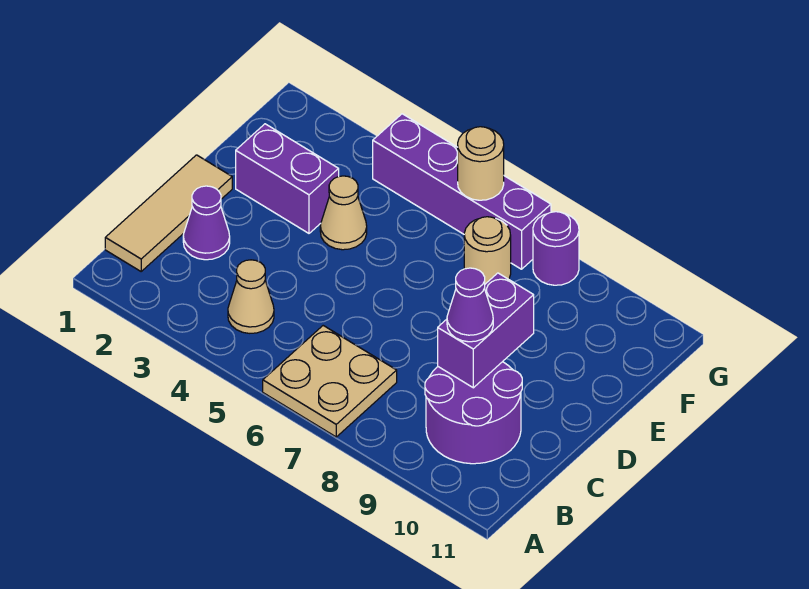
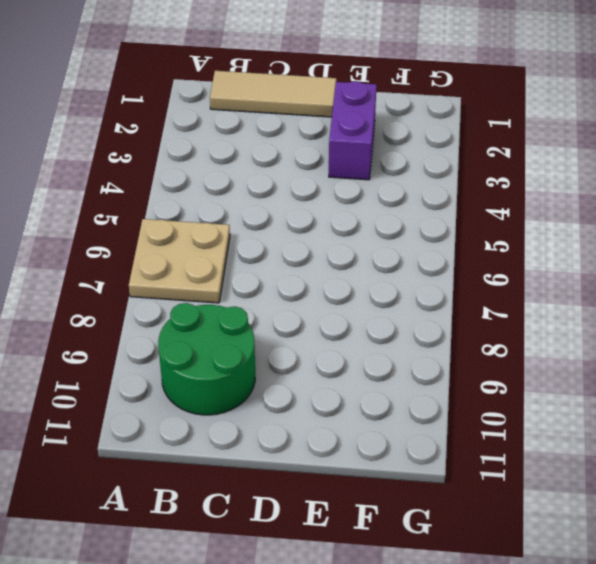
green 2x2 round brick [158,303,255,415] -> purple 2x2 round brick [425,362,522,464]
none -> tan 1x1 cone [228,260,274,333]
none -> purple 1x1 cone [183,186,230,260]
none -> tan 1x1 cone [320,176,367,250]

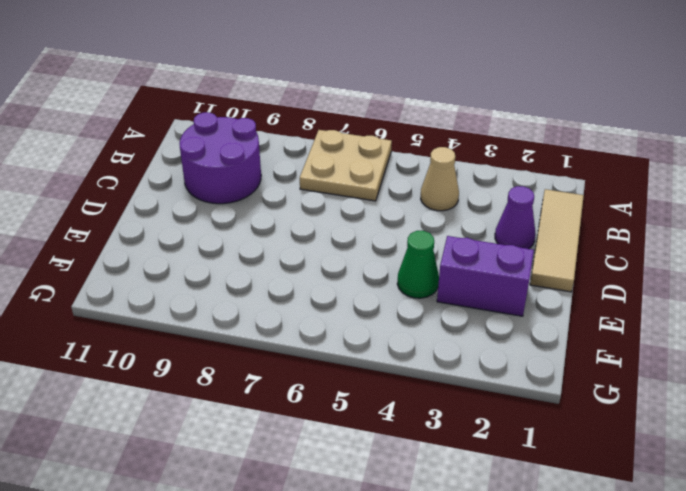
green 1x1 cone [397,231,439,298] -> tan 1x1 cone [320,176,367,250]
none -> tan 1x1 round brick [464,217,511,284]
none -> purple 1x4 brick [373,114,551,269]
none -> purple 1x1 round brick [533,212,579,285]

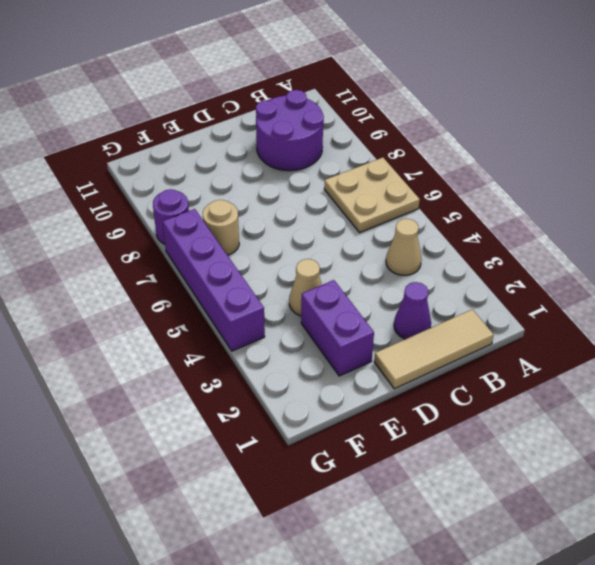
none -> purple 1x2 brick [438,273,534,388]
none -> tan 1x1 round brick [458,127,504,200]
none -> purple 1x1 cone [447,268,493,342]

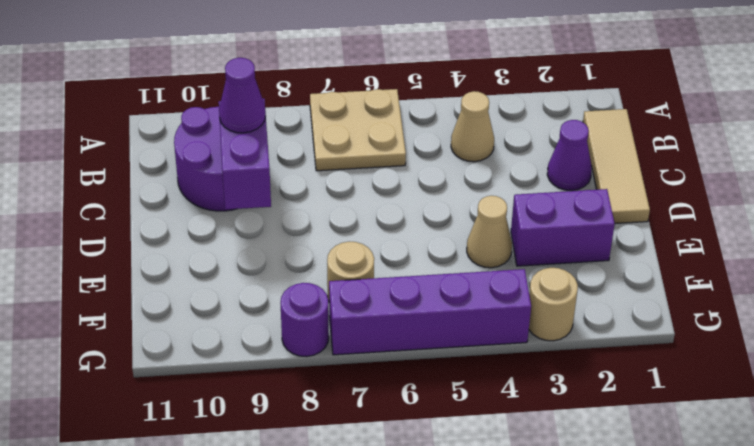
tan 1x1 round brick [529,268,578,341] -> tan 1x1 round brick moved to [458,127,504,200]

